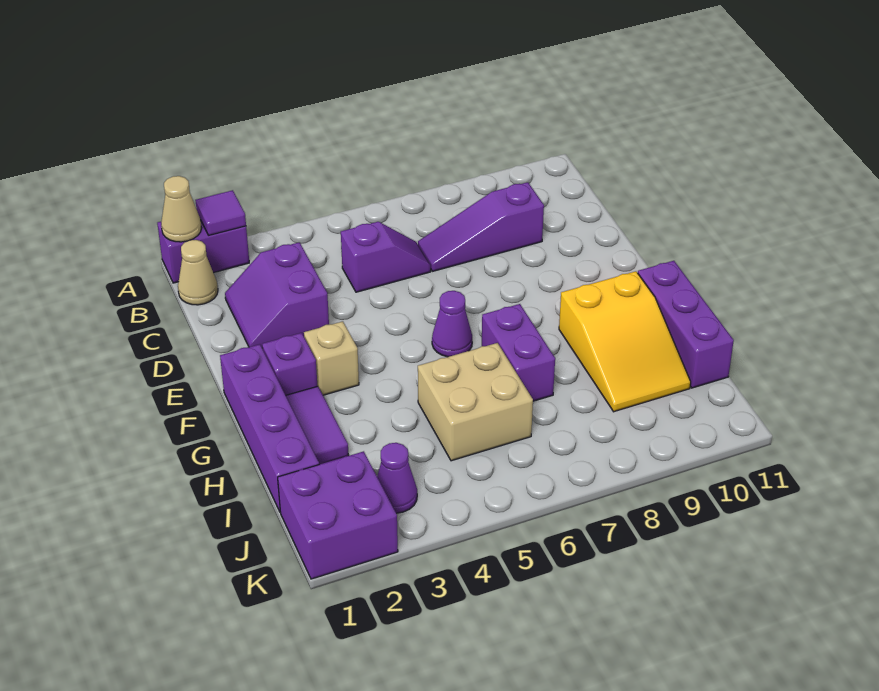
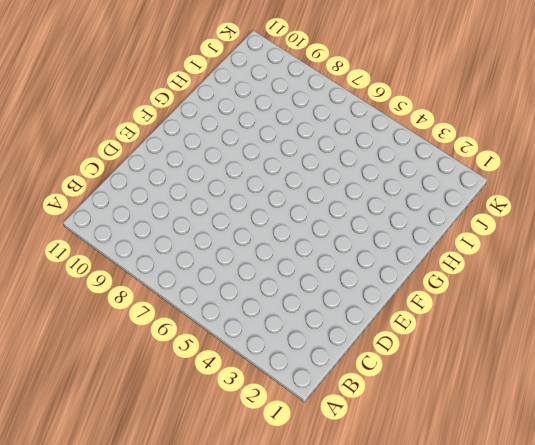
none -> purple 1x2 brick [157,222,249,283]
none -> tan 1x1 cone [178,240,218,305]
none -> purple 2x2 slope [225,242,329,347]

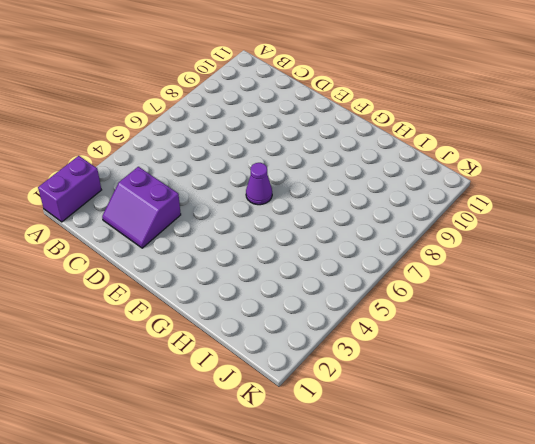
none -> tan 1x1 cone [178,240,218,305]
none -> purple 1x2 slope [341,222,431,292]
none -> purple 1x3 slope [418,182,544,271]

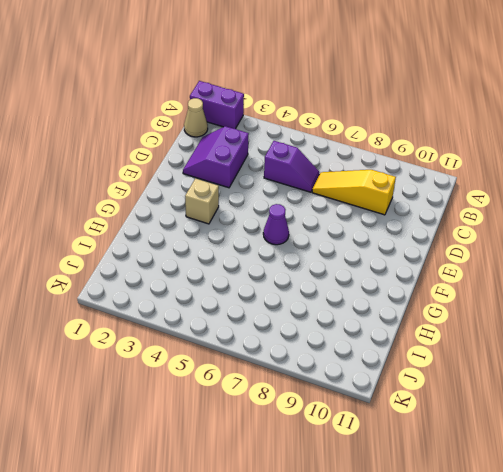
yellow 1x3 slope [312,170,396,215] -> purple 1x3 slope [418,182,544,271]
none -> purple 1x4 brick [220,344,319,512]
none -> purple 1x1 brick [262,333,317,395]
none -> purple 1x2 tile [286,386,349,464]

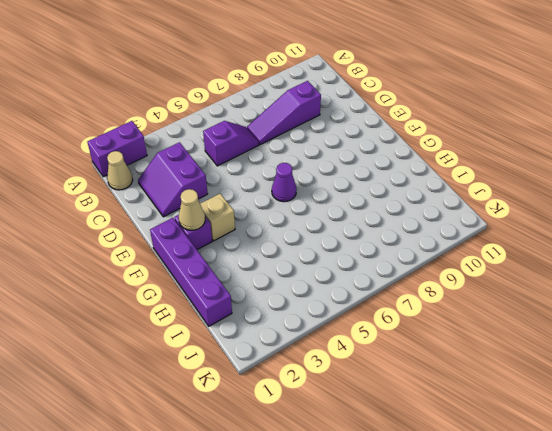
tan 1x1 cone [179,189,205,230] -> tan 1x1 cone moved to [161,176,201,242]
none -> purple 1x2 tile [286,386,349,464]
none -> purple 1x2 brick [482,304,555,401]
none -> yellow 2x3 slope [559,271,691,412]

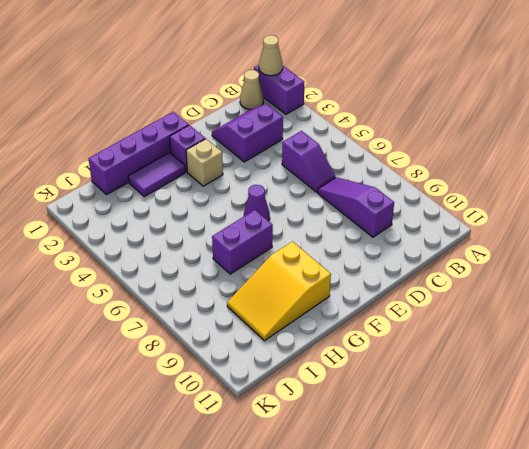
none -> purple 1x3 brick [638,261,734,388]
none -> tan 2x2 brick [418,343,533,461]
none -> purple 2x2 brick [278,451,398,579]

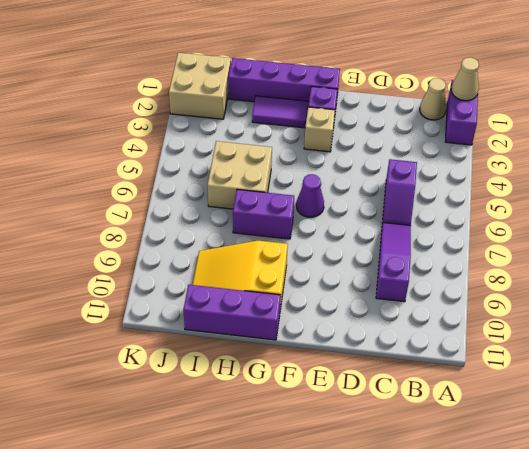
tan 2x2 brick [169,53,231,119] -> purple 2x2 brick [278,451,398,579]
none -> purple 2x2 slope [225,242,329,347]
none -> purple 1x1 cone [377,443,417,513]
none -> purple 1x1 tile [195,190,246,235]

